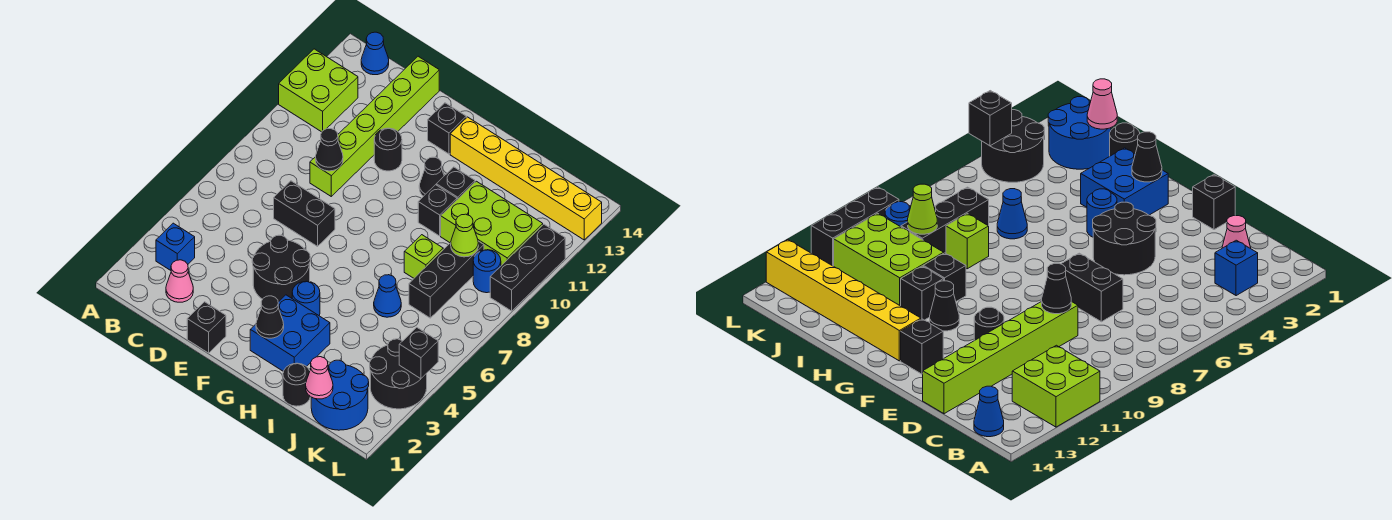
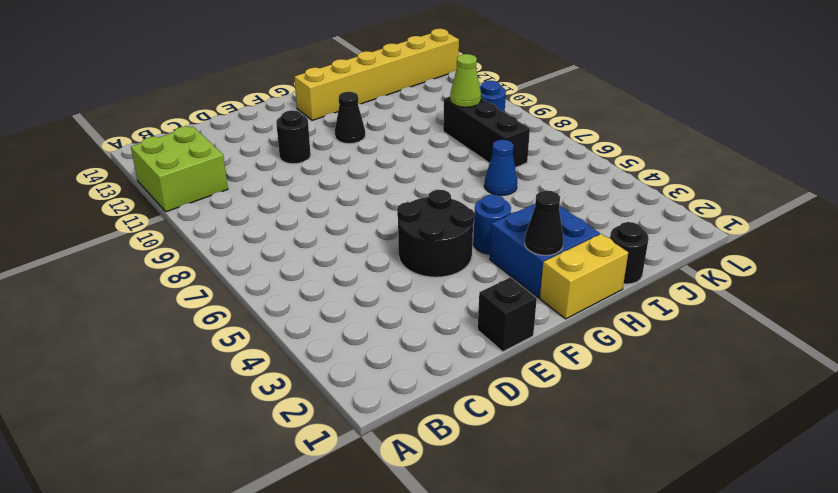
yellow 1x2 brick [540,234,628,319] -> none
none -> blue 1x1 brick [156,223,195,270]
none -> blue 1x1 cone [361,32,389,75]
none -> pink 1x1 cone [166,260,193,302]
none -> black 1x2 brick [274,181,335,246]

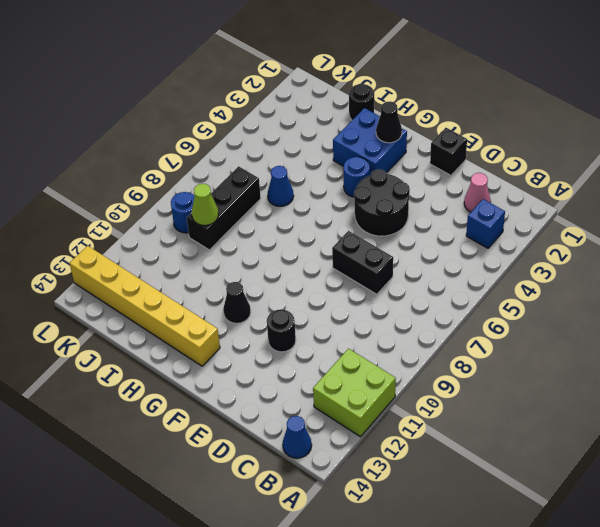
none -> lime 1x6 brick [310,56,439,196]
none -> black 1x1 brick [428,103,466,154]
none -> black 1x1 brick [418,185,457,236]
none -> black 1x1 brick [436,167,475,199]

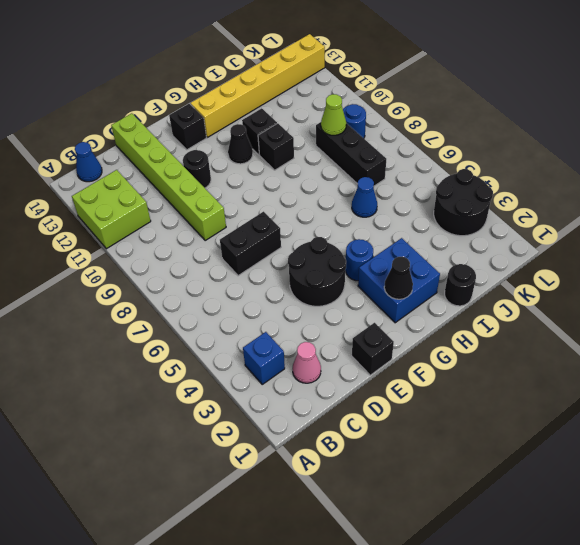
none -> lime 1x1 brick [404,235,443,278]
none -> lime 2x3 brick [441,181,543,266]
none -> blue 2x2 round brick [311,360,369,430]
none -> black 1x3 brick [490,224,565,311]

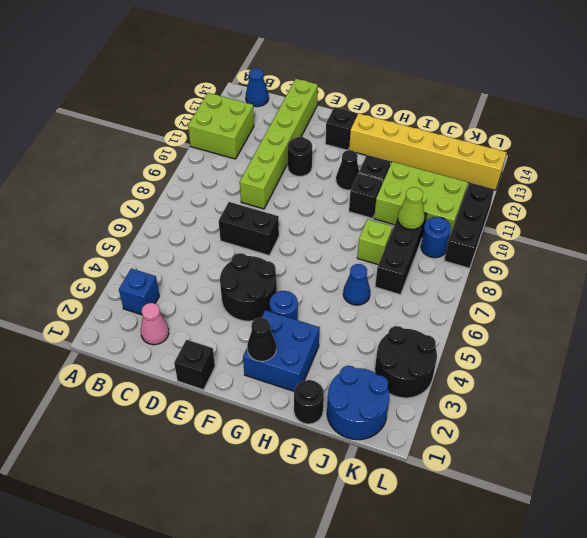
none -> black 1x1 cone [316,129,343,171]
none -> pink 1x1 cone [306,357,333,399]
none -> black 1x1 brick [399,327,438,379]

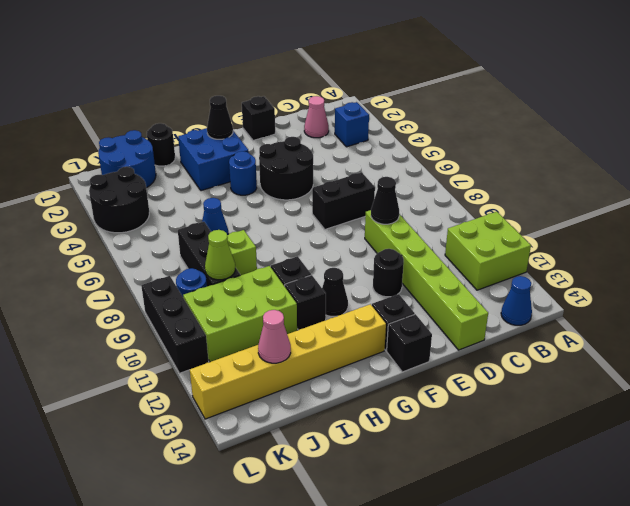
black 1x1 brick [387,314,432,372] -> black 1x1 brick moved to [399,327,438,379]
pink 1x1 cone [258,310,291,363] -> pink 1x1 cone moved to [306,357,333,399]

